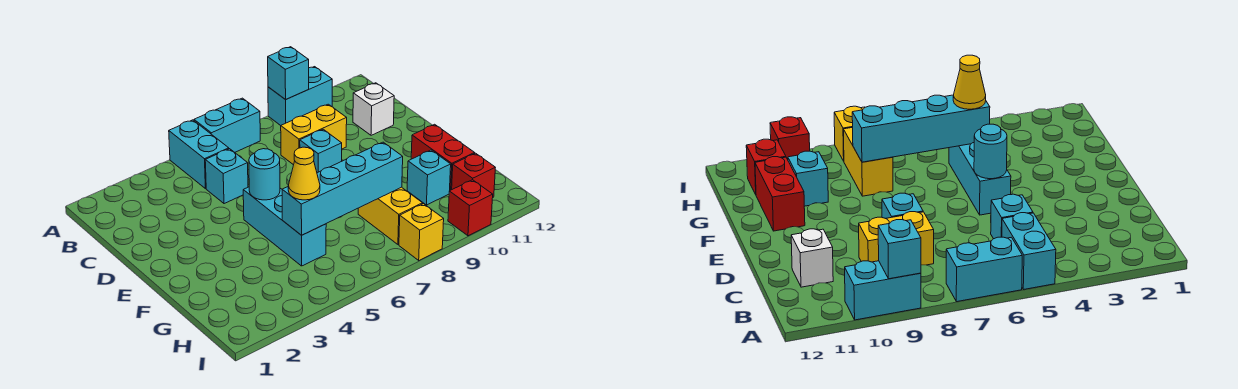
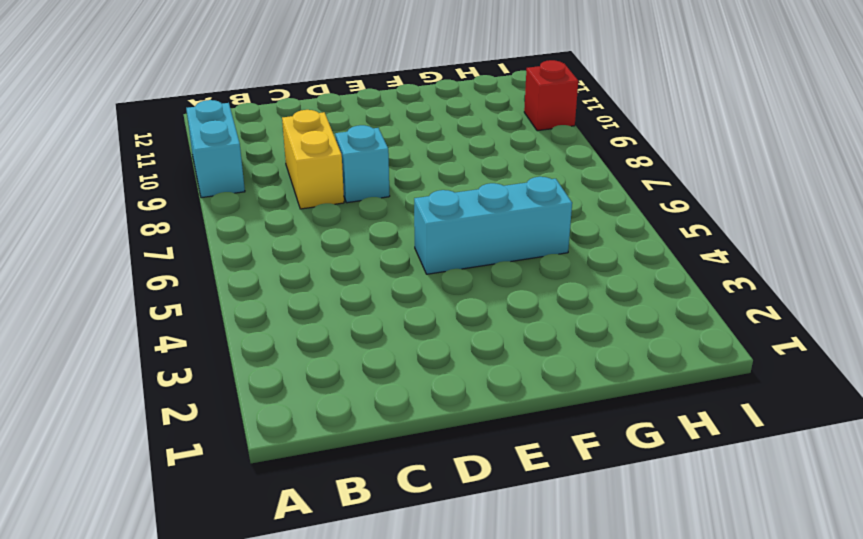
none -> cyan 1x2 brick [169,120,229,189]
none -> cyan 1x2 brick [194,98,260,152]
none -> cyan 1x1 brick [205,149,248,204]

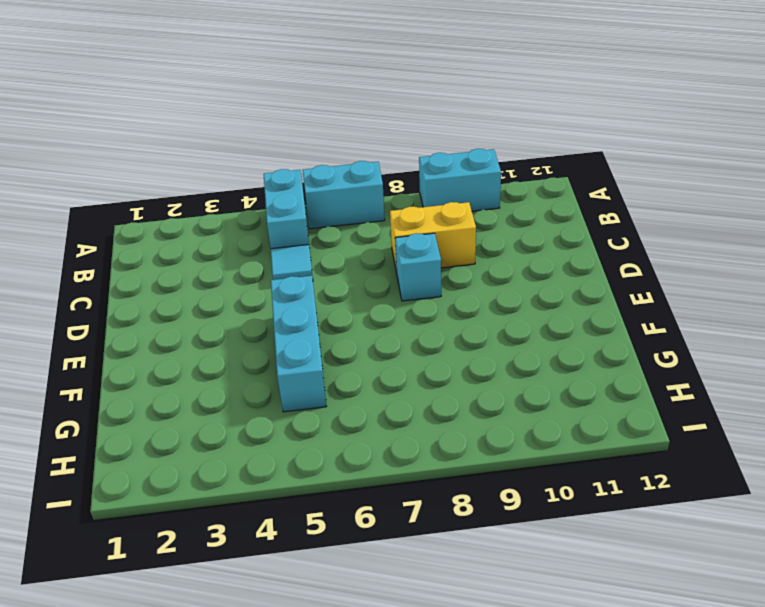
cyan 1x1 tile [271,245,313,280] -> cyan 1x1 brick [205,149,248,204]
none -> white 1x1 brick [353,83,394,135]
none -> red 1x2 brick [411,124,475,190]
none -> yellow 1x2 brick [358,187,423,245]

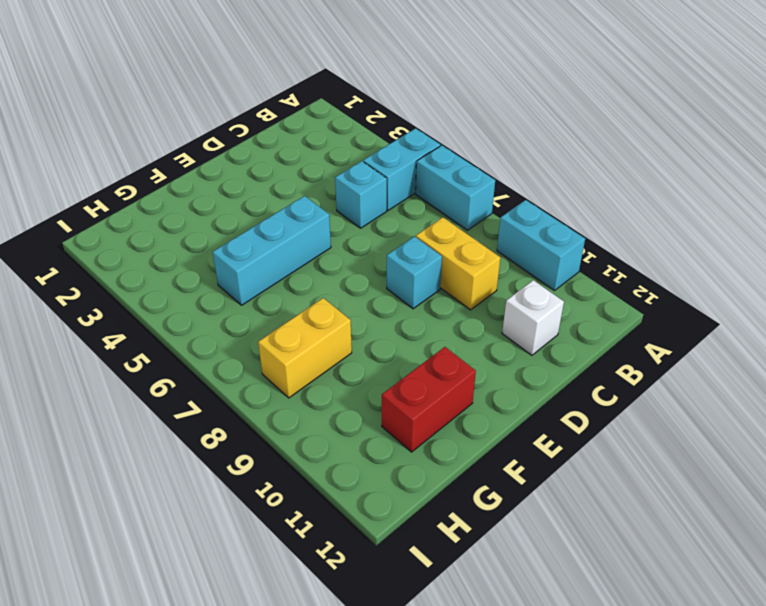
none -> cyan 1x1 brick [407,150,451,205]
none -> red 1x1 brick [452,153,495,197]
none -> yellow 1x1 brick [399,204,444,260]

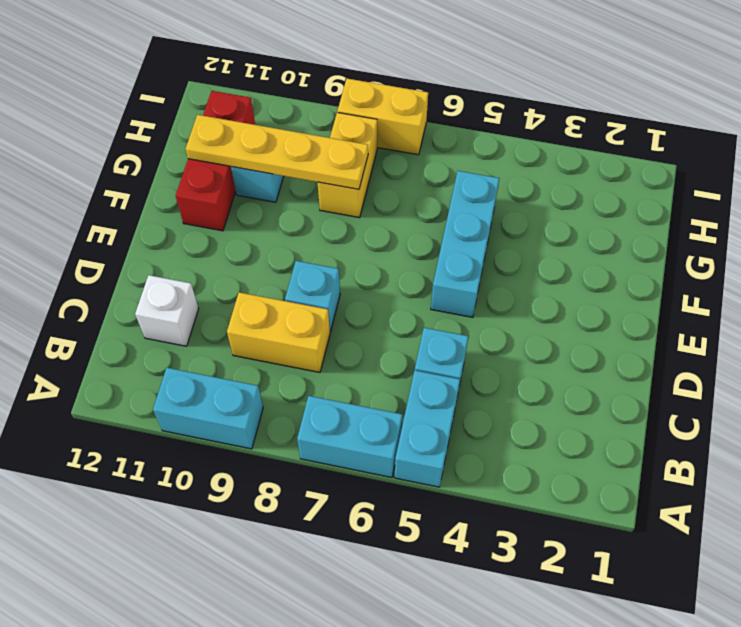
yellow 1x4 plate [186,115,368,189] -> cyan 1x4 brick [282,142,403,235]
yellow 1x2 brick [337,79,428,155] -> yellow 1x1 brick [399,204,444,260]
none -> red 1x1 brick [448,180,493,236]
none -> cyan 1x1 brick [268,47,309,100]
none -> cyan 1x1 round brick [249,149,280,200]

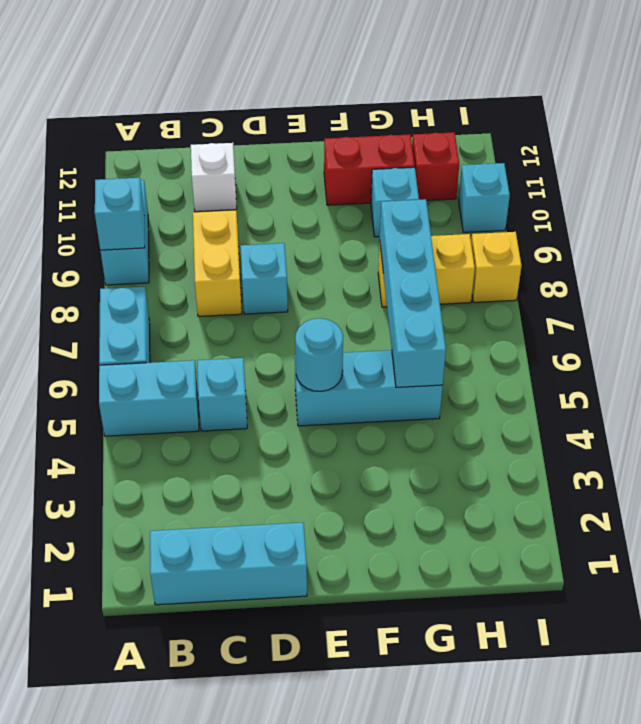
cyan 1x3 brick [150,523,307,605] -> none
cyan 1x1 brick [459,163,510,232] -> red 1x1 brick [448,180,493,236]
none -> yellow 1x1 cone [288,147,320,200]

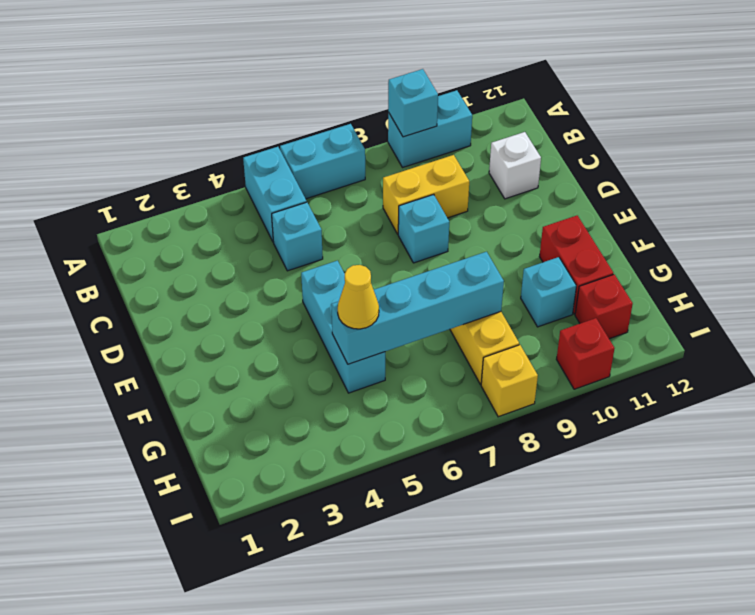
none -> cyan 1x1 round brick [249,149,280,200]

